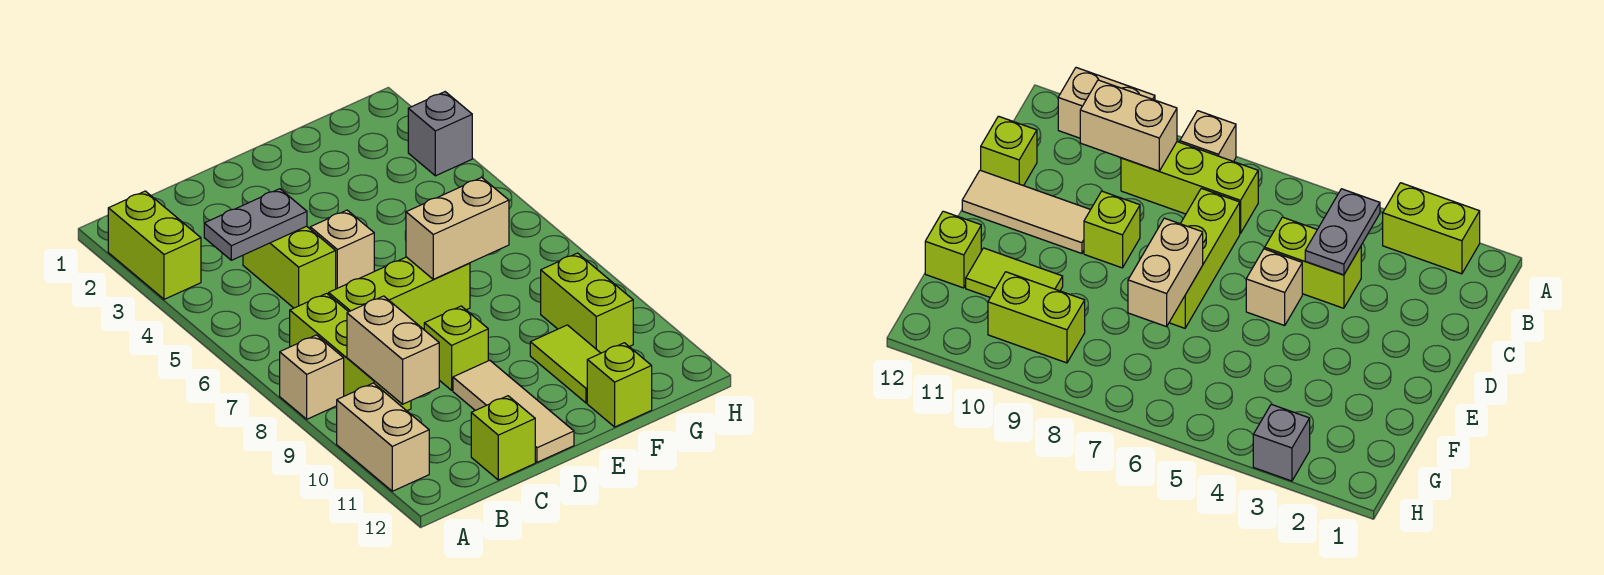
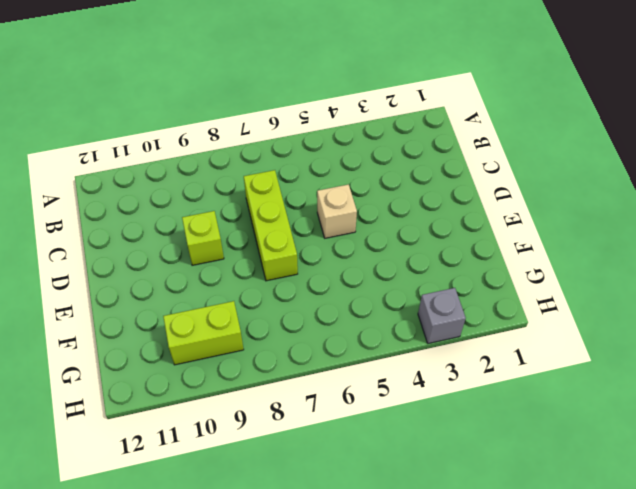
none -> lime 1x2 brick [108,191,201,299]
none -> tan 1x1 brick [280,335,344,419]
none -> tan 1x2 brick [337,383,429,491]

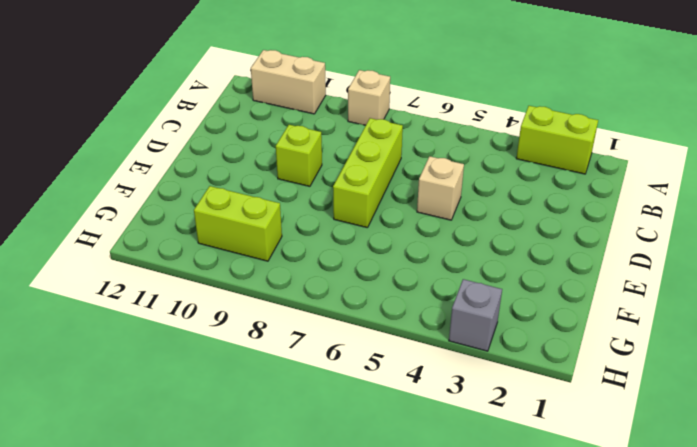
none -> lime 1x3 brick [290,293,411,411]
none -> lime 1x2 brick [243,226,336,308]
none -> lime 1x1 brick [471,396,535,480]

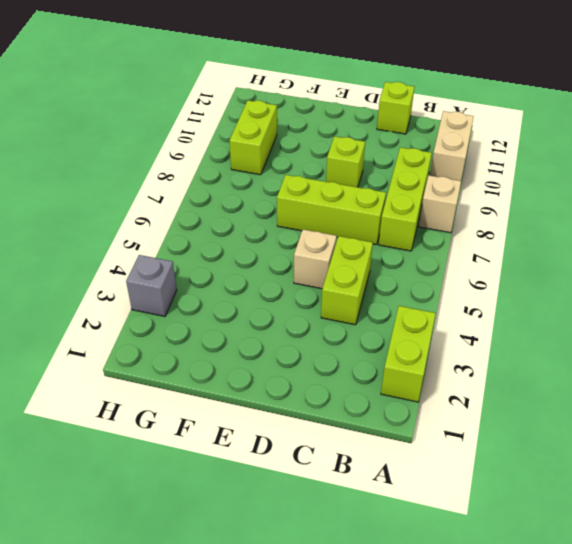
none -> tan 1x3 tile [453,360,574,462]
none -> lime 1x2 tile [530,325,601,403]
none -> lime 1x1 brick [587,343,652,427]

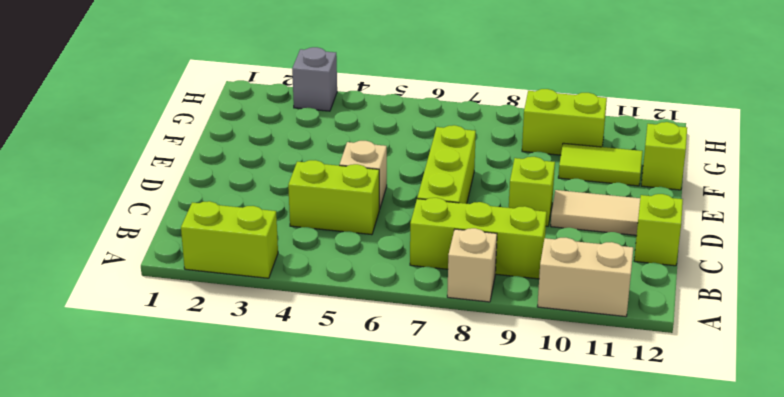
none -> grey 1x2 plate [204,189,307,260]
none -> tan 1x2 brick [347,296,439,404]
none -> tan 1x2 brick [406,177,509,279]

